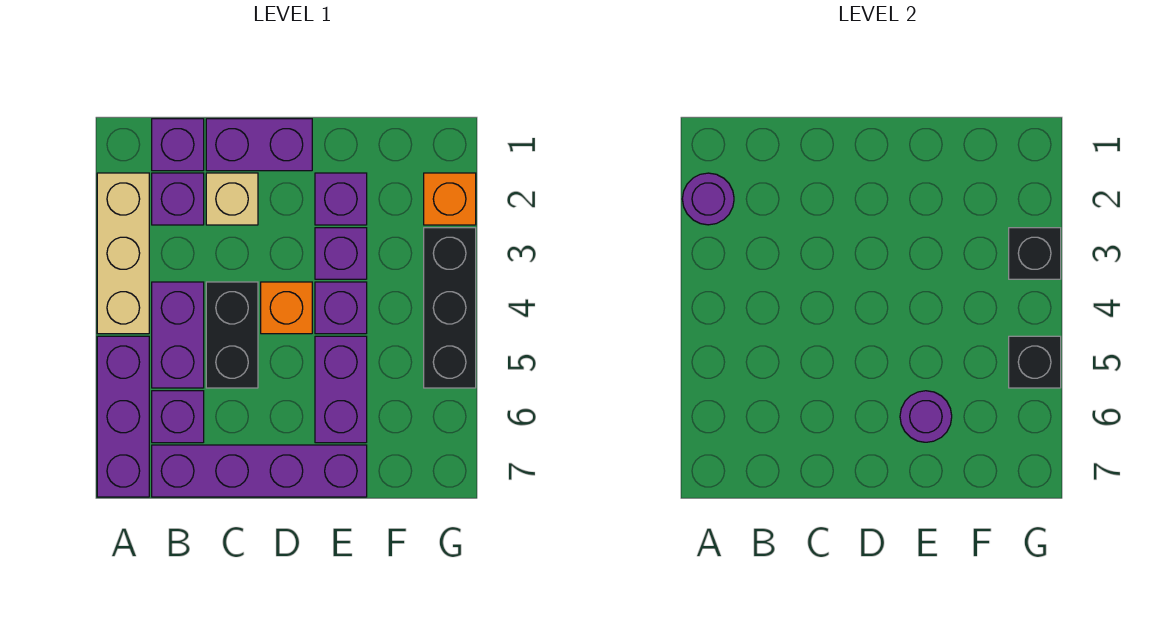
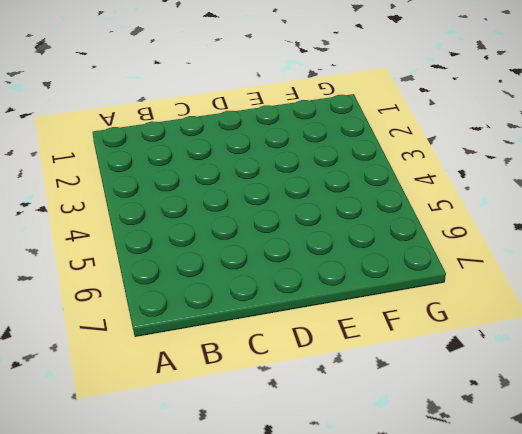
none -> tan 1x3 brick [97,173,149,334]
none -> purple 1x3 brick [97,336,149,497]
none -> purple 1x1 brick [152,119,204,171]

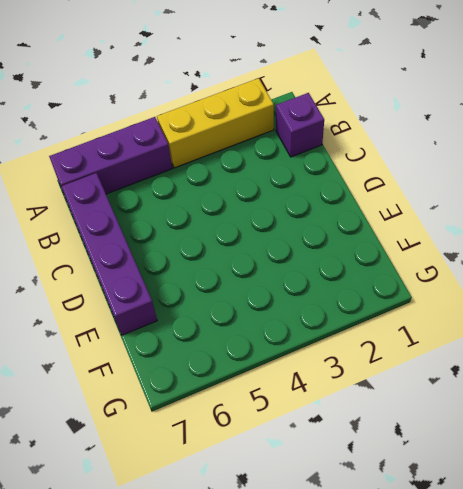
yellow 1x3 brick [157,78,274,168] -> tan 1x3 brick [97,173,149,334]
none -> purple 1x1 brick [152,173,204,225]
none -> purple 1x2 brick [152,282,204,388]
none -> purple 1x1 brick [152,391,204,443]

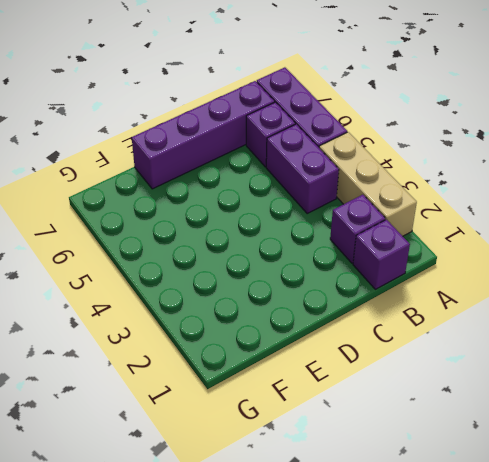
none -> purple 1x2 brick [206,119,312,171]
none -> tan 1x1 brick [206,173,258,225]
none -> black 1x2 brick [206,282,258,388]

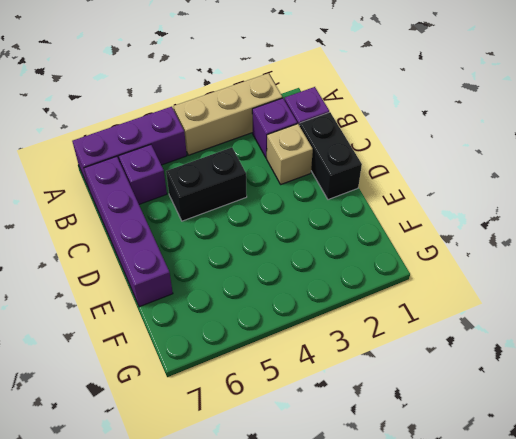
black 1x2 brick [299,112,362,200] -> purple 1x2 brick [206,119,312,171]
none -> purple 1x2 brick [152,282,204,388]
none -> orange 1x1 brick [261,282,312,334]
none -> purple 1x1 brick [315,173,367,225]

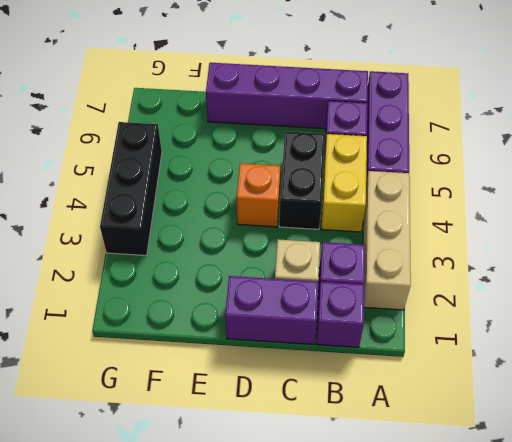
yellow 1x2 brick [321,134,367,232] -> purple 1x2 brick [152,282,204,388]
none -> purple 1x1 brick [315,173,367,225]
none -> purple 1x1 brick [315,228,367,279]
none -> purple 1x1 brick [315,282,367,334]

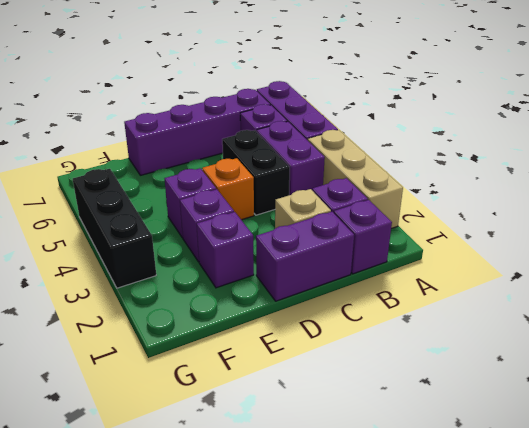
none -> purple 1x2 brick [315,336,367,443]
none -> orange 1x1 brick [424,173,476,225]
none -> purple 1x1 round brick [682,173,734,225]

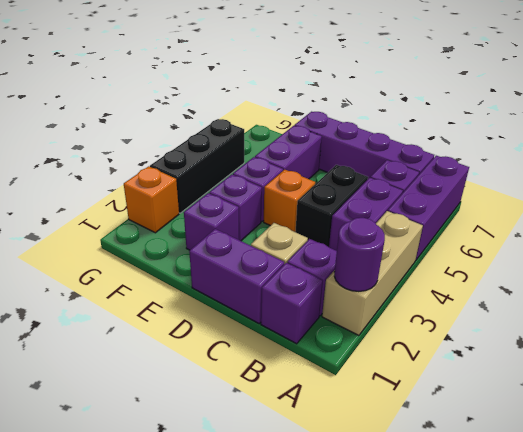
none -> purple 1x1 round brick [900,391,952,442]
none -> black 1x1 brick [1009,228,1061,279]
none -> black 1x1 brick [1009,336,1061,388]

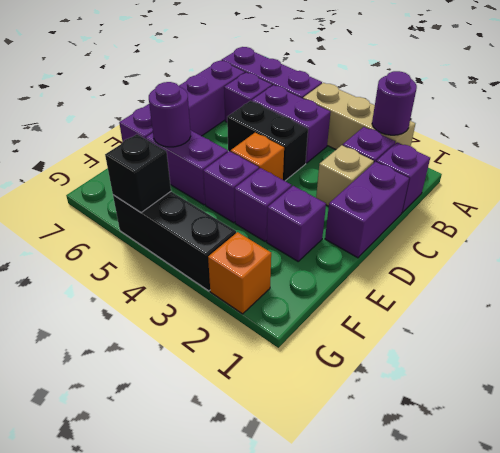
none -> black 1x1 brick [1009,228,1061,279]

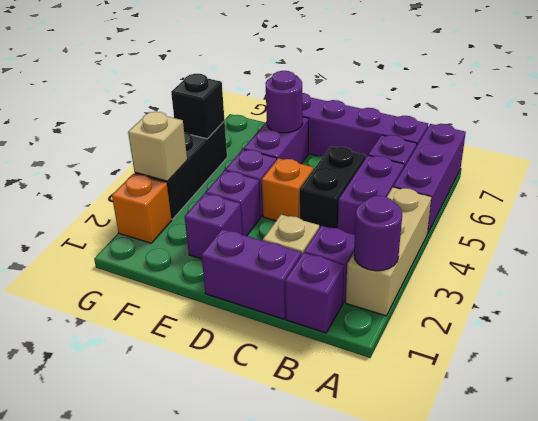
tan 1x1 brick [128,112,187,181] -> black 1x1 brick [1009,228,1061,279]

